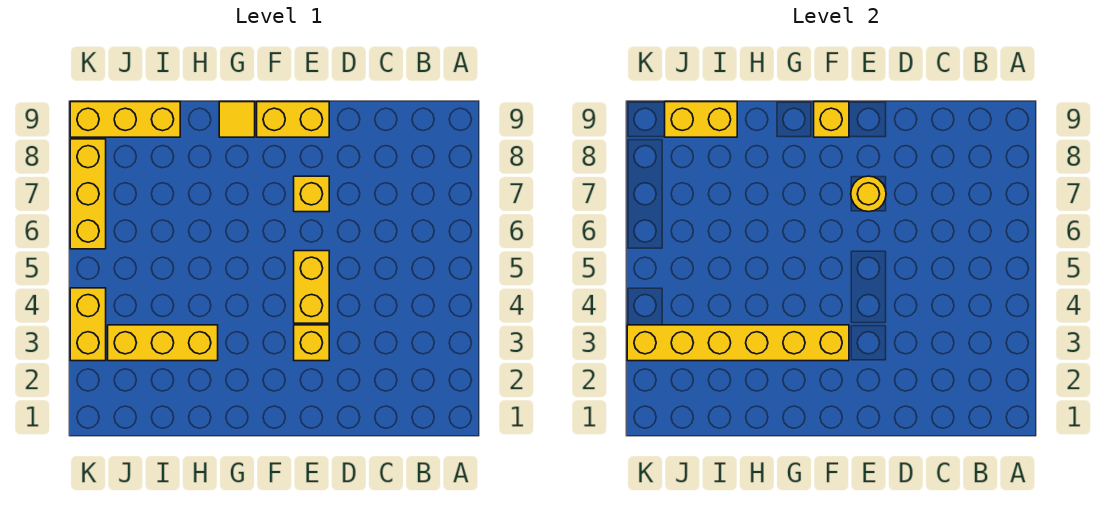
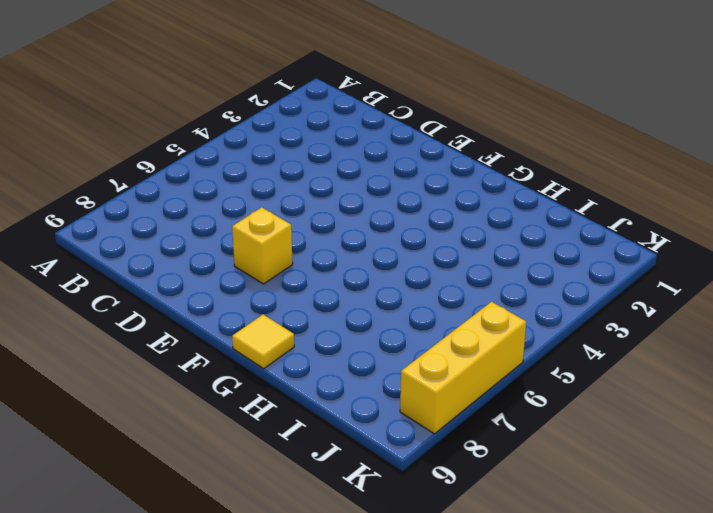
none -> yellow 1x1 brick [294,325,329,361]
none -> yellow 1x2 brick [294,251,329,323]
none -> yellow 1x2 brick [257,102,329,137]

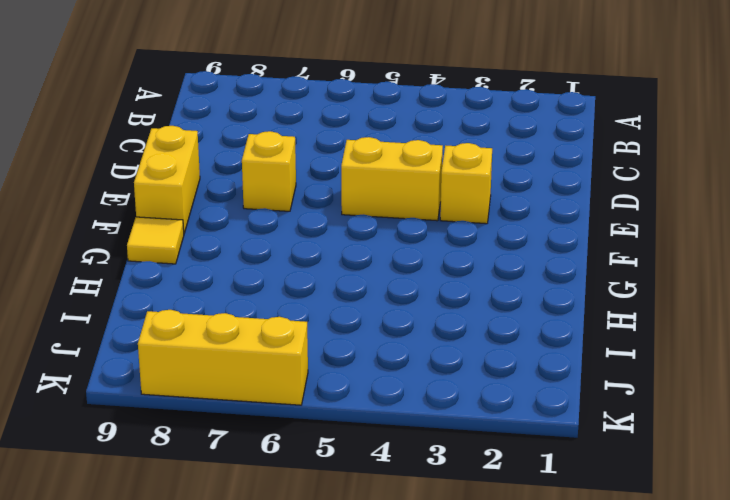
none -> yellow 1x3 brick [108,325,218,361]
none -> yellow 1x3 brick [70,102,180,137]
none -> yellow 1x2 brick [70,288,106,361]

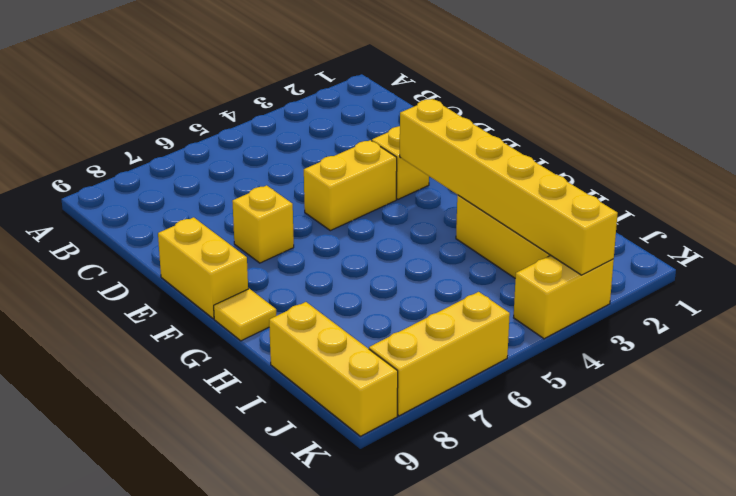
none -> yellow 1x1 round brick [851,176,886,212]
none -> yellow 1x1 brick [814,102,849,137]
none -> yellow 1x2 brick [665,102,737,137]

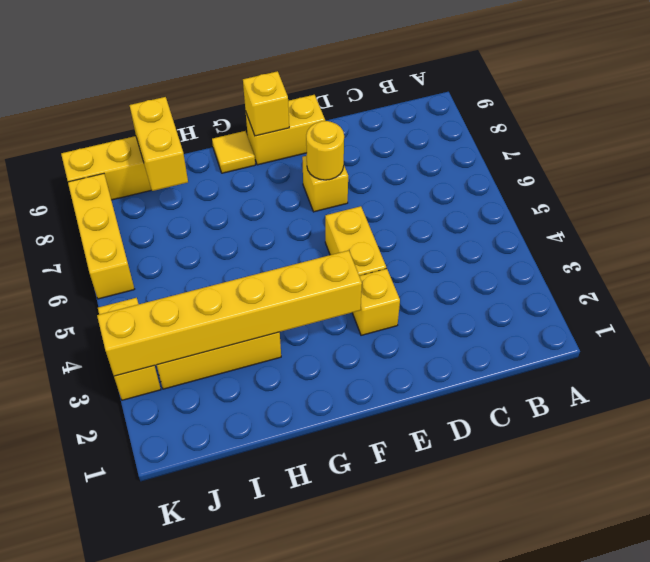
yellow 1x2 brick [130,97,188,191] -> yellow 1x2 brick turned to [665,102,737,137]

